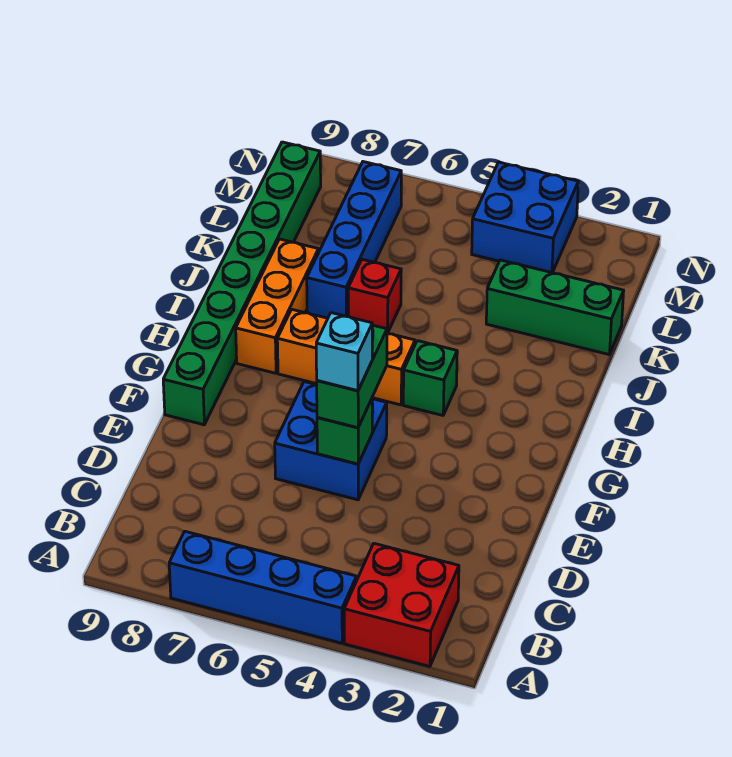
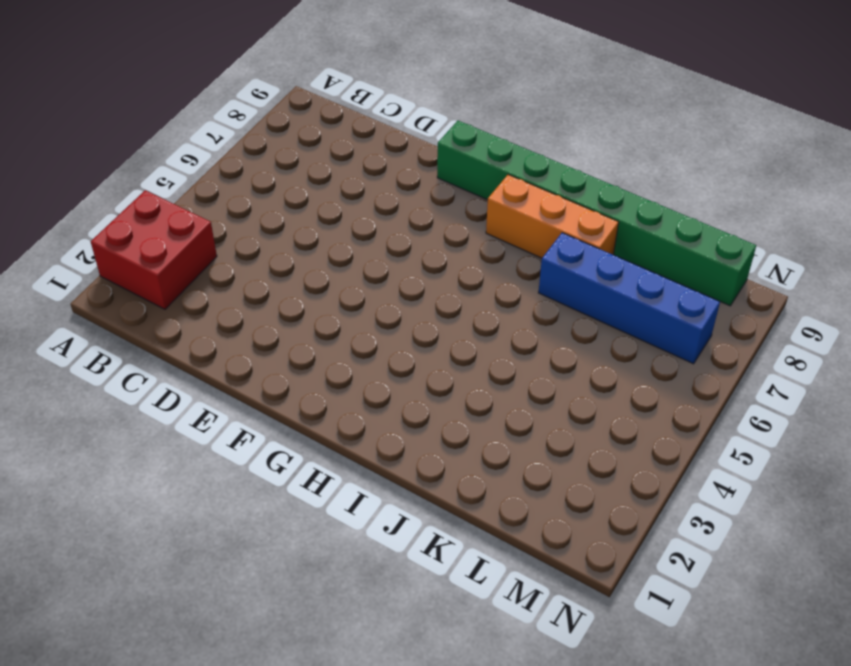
none -> blue 1x4 brick [169,531,356,643]
none -> blue 2x2 brick [275,382,387,500]
none -> green 1x1 brick [403,341,457,415]

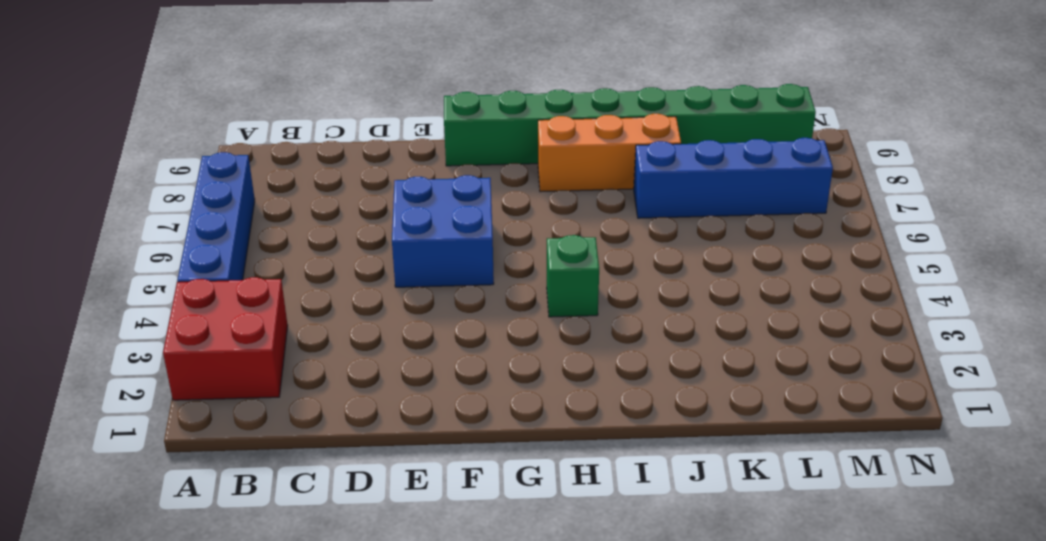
none -> orange 1x3 brick [277,310,415,405]
none -> red 1x1 brick [348,259,401,333]
none -> green 1x3 brick [486,260,624,354]

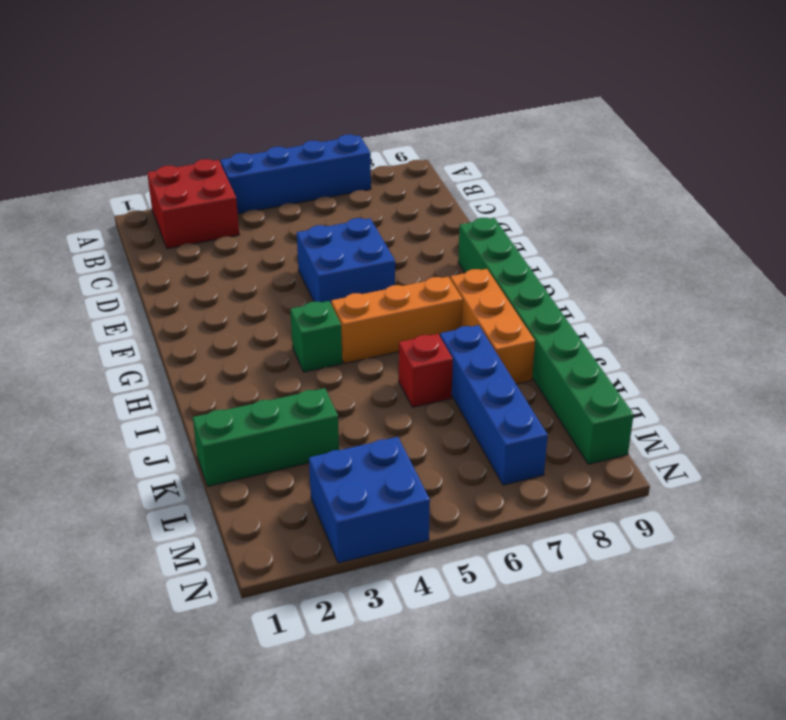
none -> green 1x1 brick [317,399,372,464]
none -> green 1x2 brick [317,325,387,428]
none -> cyan 1x1 brick [316,313,372,391]

